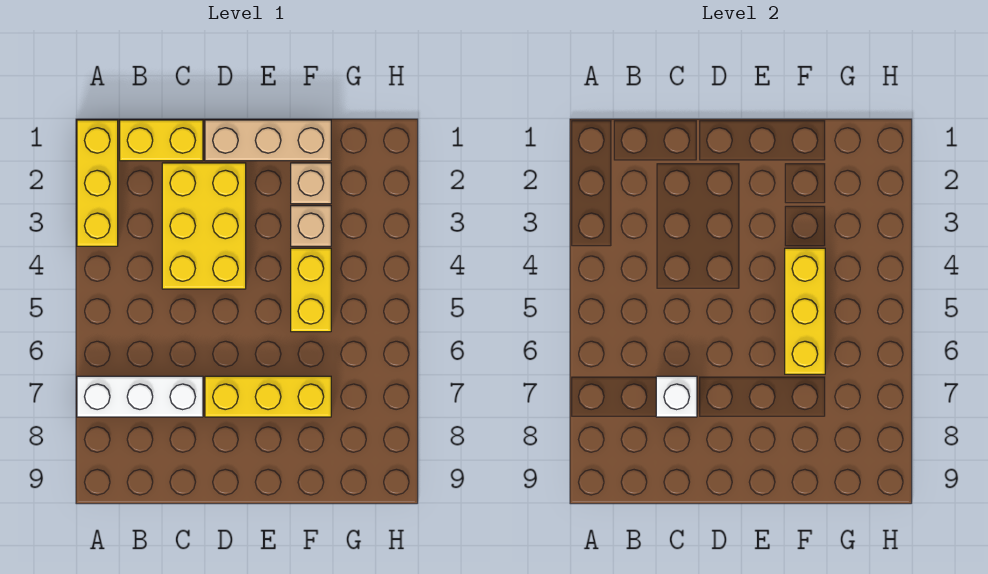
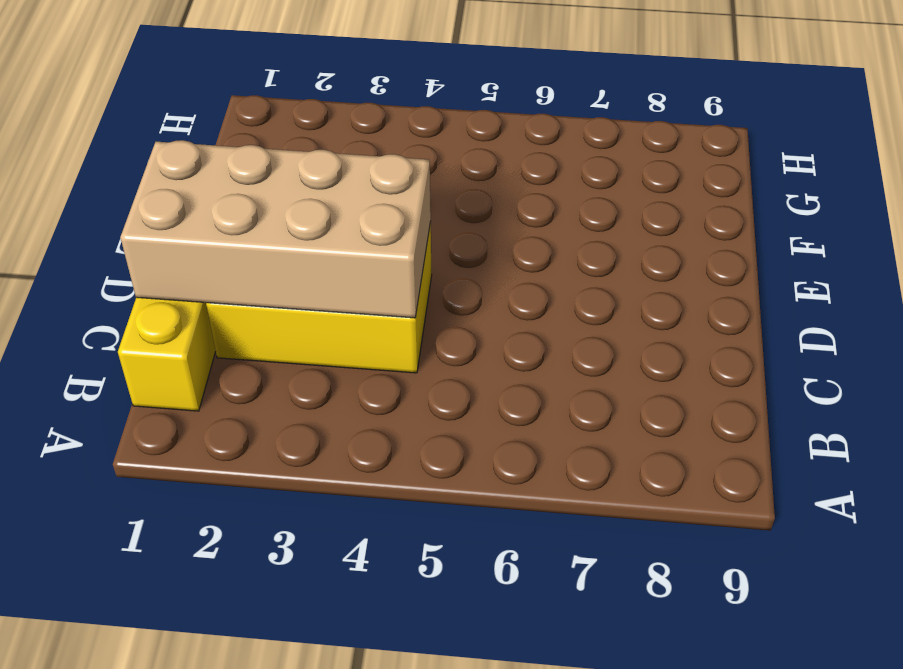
tan 2x4 brick [120,140,431,318] -> none
none -> yellow 1x3 brick [77,120,118,246]
none -> white 1x3 brick [77,376,203,417]

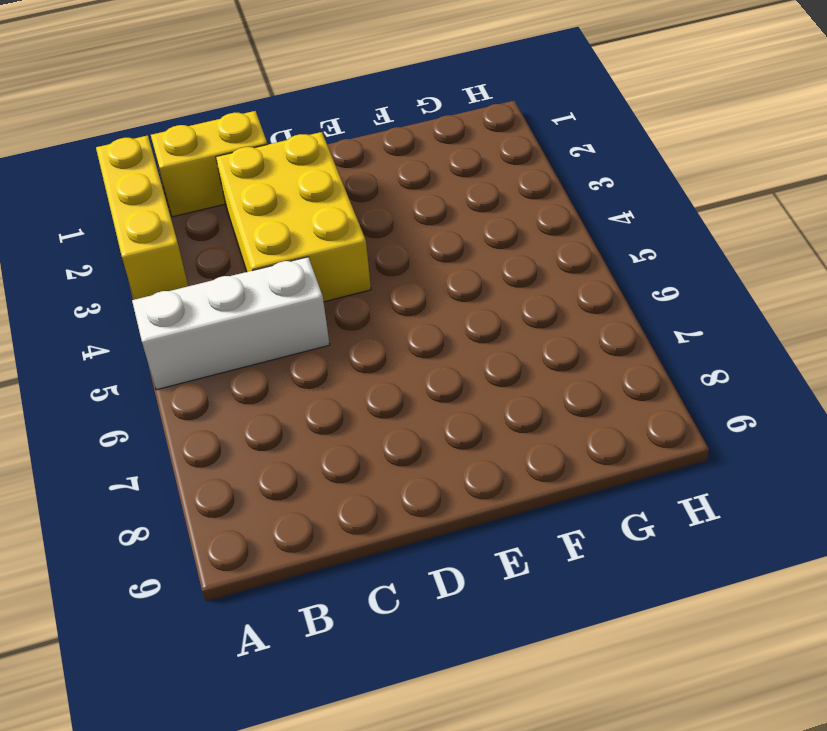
white 1x3 brick [132,257,330,390] -> white 1x3 brick moved to [77,376,203,417]
none -> tan 1x3 brick [205,120,331,161]
none -> yellow 1x3 brick [205,376,331,417]

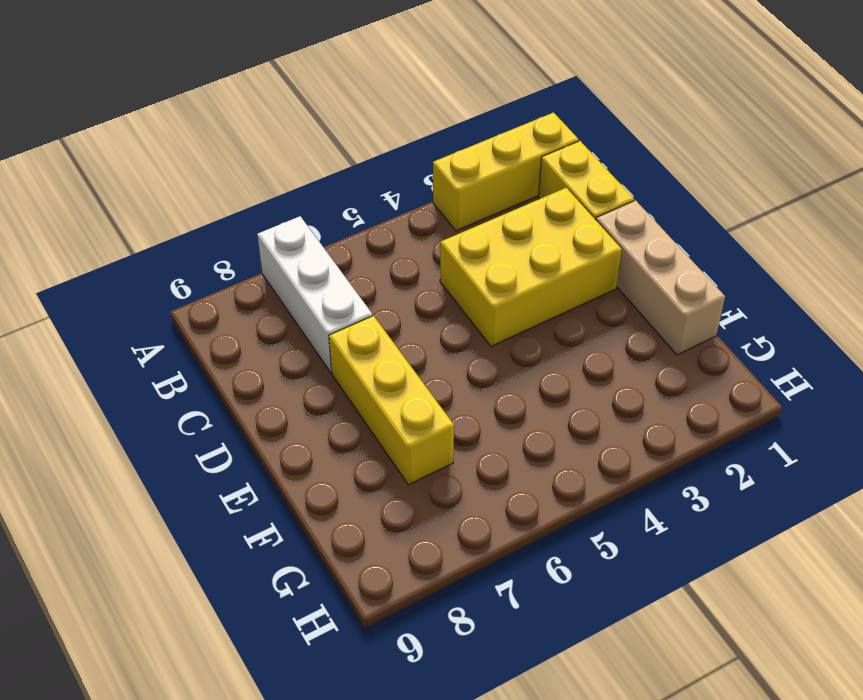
none -> tan 1x1 brick [291,163,331,204]
none -> tan 1x1 brick [291,206,331,246]

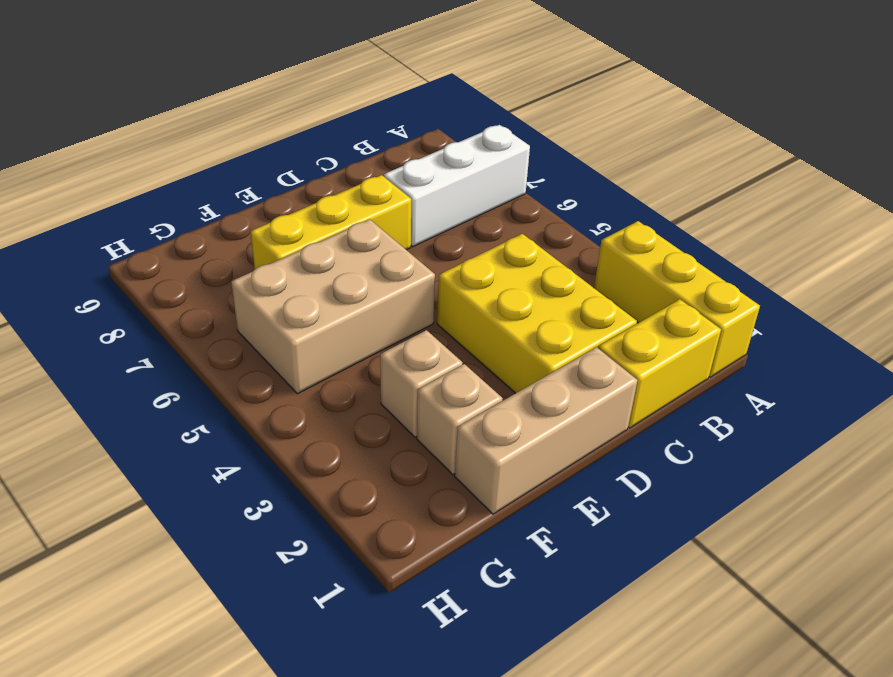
tan 2x3 brick [231,219,435,394] -> yellow 1x2 brick [291,248,331,332]
none -> white 1x1 brick [656,376,697,417]
none -> yellow 1x3 brick [785,248,825,374]

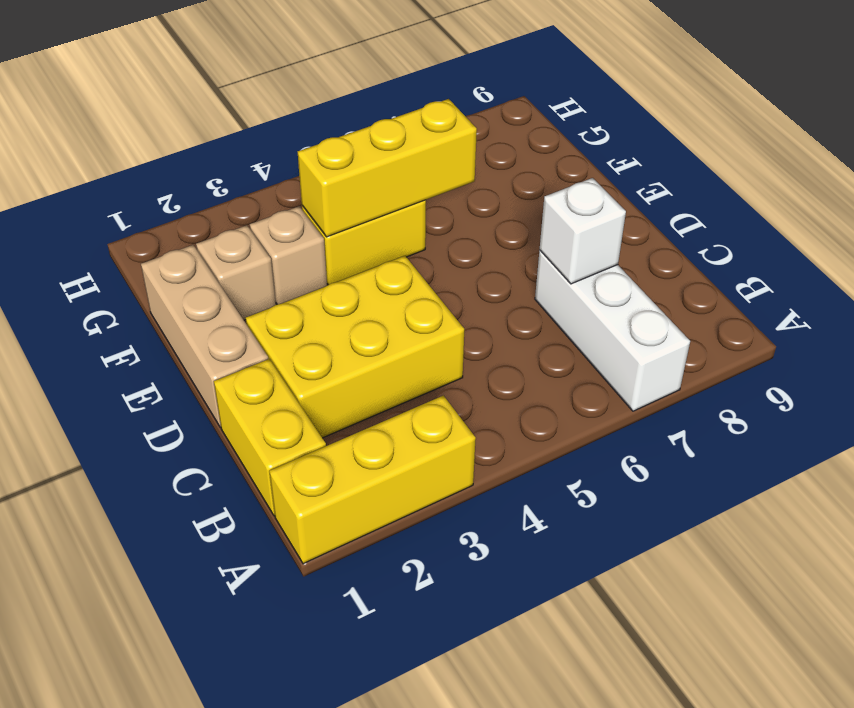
none -> yellow 1x3 brick [205,376,331,417]

